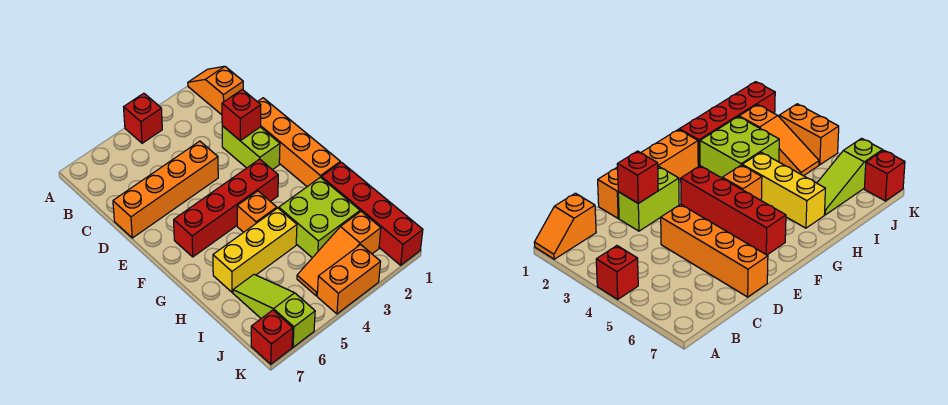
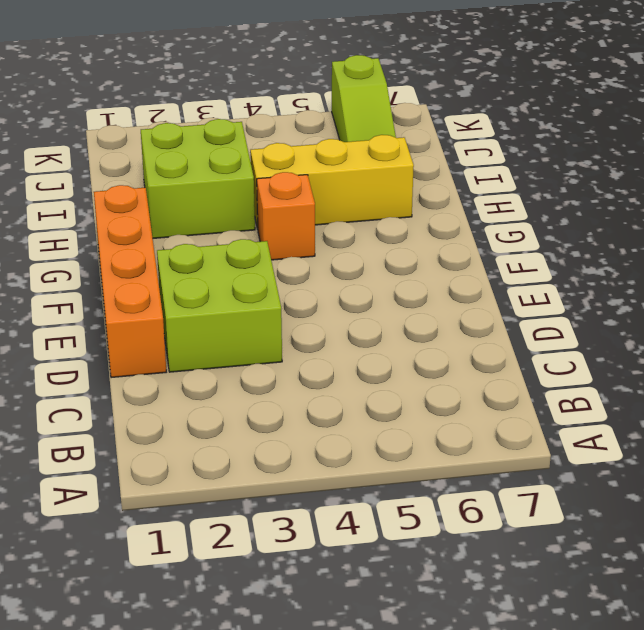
lime 2x2 brick [157,239,282,372] -> lime 1x2 brick [222,126,280,170]
none -> orange 1x2 slope [188,66,243,115]
none -> red 1x1 brick [124,93,162,143]
none -> orange 1x4 brick [113,141,218,238]

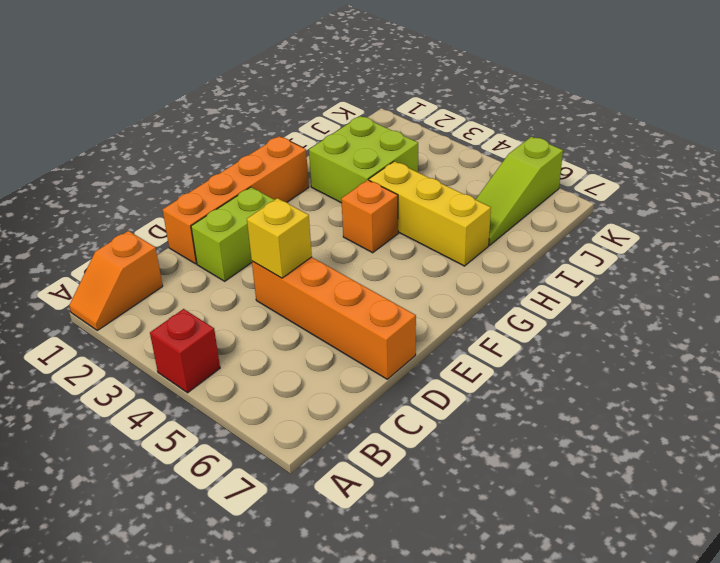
yellow 1x1 brick [247,198,312,278] -> none
none -> red 1x4 brick [174,159,278,257]
none -> red 1x4 brick [321,162,423,265]
none -> orange 1x3 slope [297,211,381,296]

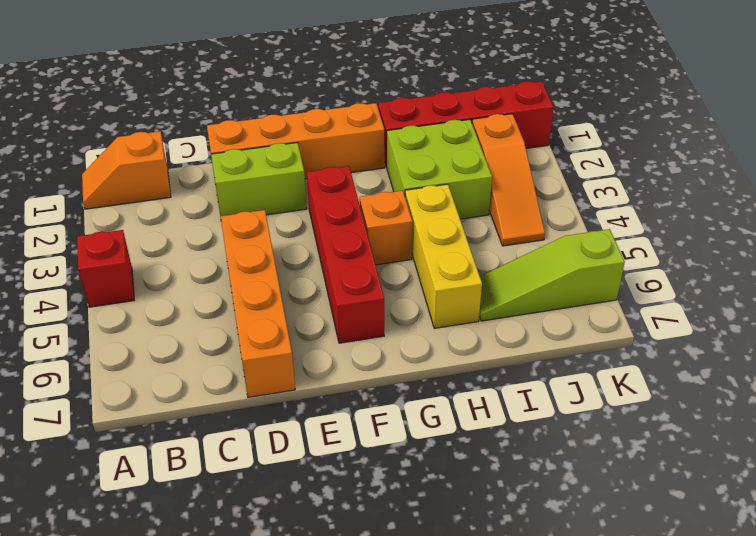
none -> orange 1x2 brick [317,245,381,314]
none -> red 1x1 brick [251,310,293,364]
none -> red 1x1 brick [222,89,261,141]

